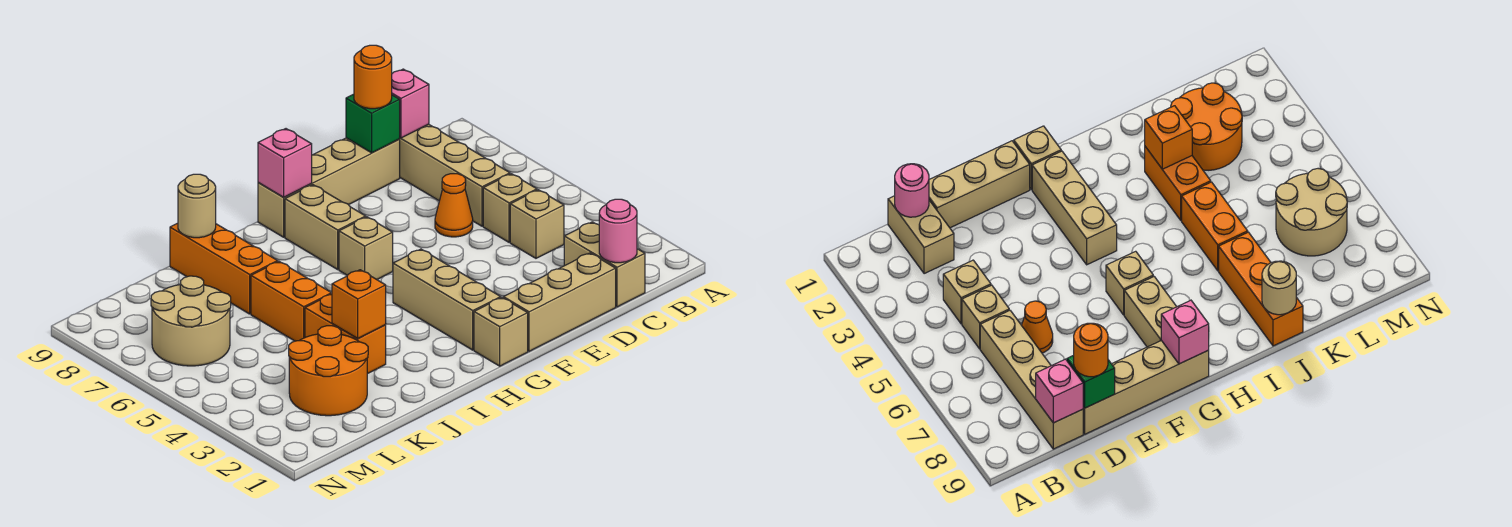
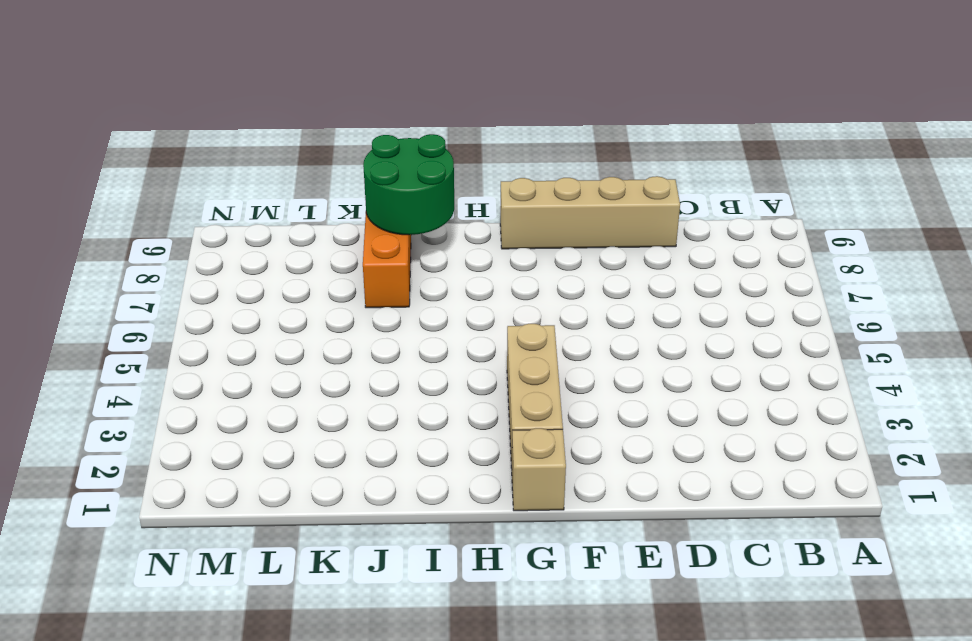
green 2x2 round brick [363,134,454,235] -> tan 1x1 round brick [178,174,216,238]
none -> tan 1x2 brick [564,222,645,307]
none -> tan 1x1 brick [510,190,564,258]
none -> tan 1x1 brick [483,174,537,242]

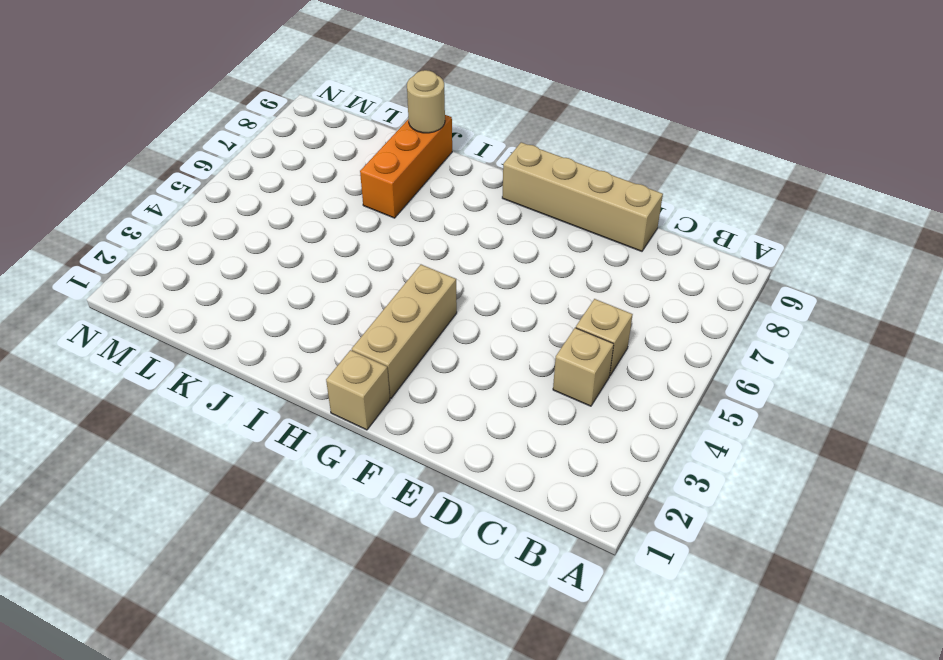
none -> tan 1x2 brick [564,222,645,307]
none -> tan 1x4 brick [399,124,510,226]
none -> tan 1x3 brick [503,253,616,351]

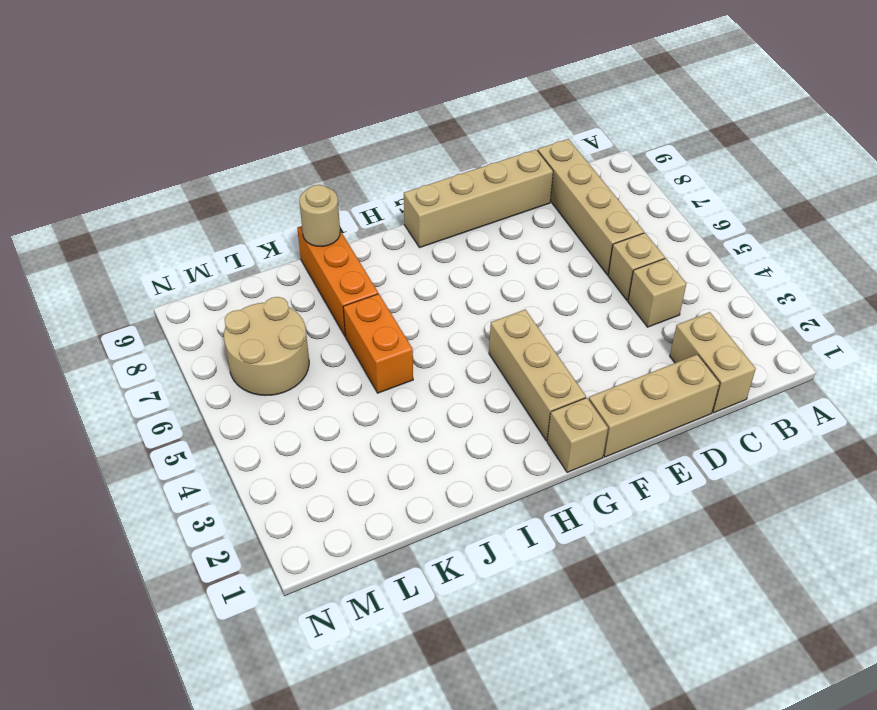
none -> orange 1x1 cone [435,174,473,237]
none -> tan 1x1 brick [339,217,393,279]
none -> tan 1x2 brick [285,185,366,269]

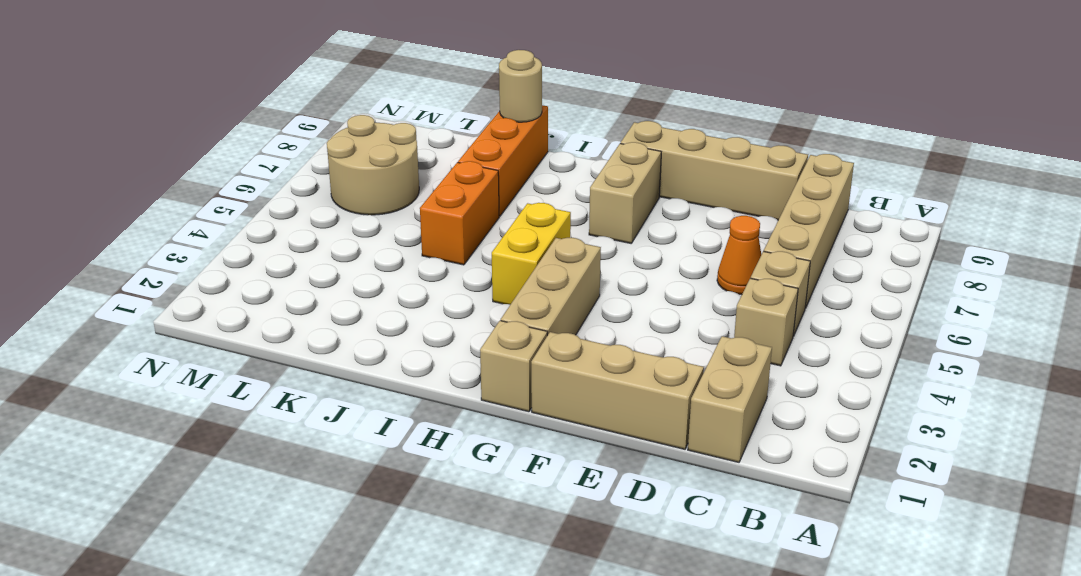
yellow 1x2 brick [492,203,571,305] -> none
none -> tan 1x1 brick [339,217,393,279]
none -> orange 1x2 brick [305,294,386,374]
none -> orange 2x2 round brick [289,326,368,416]

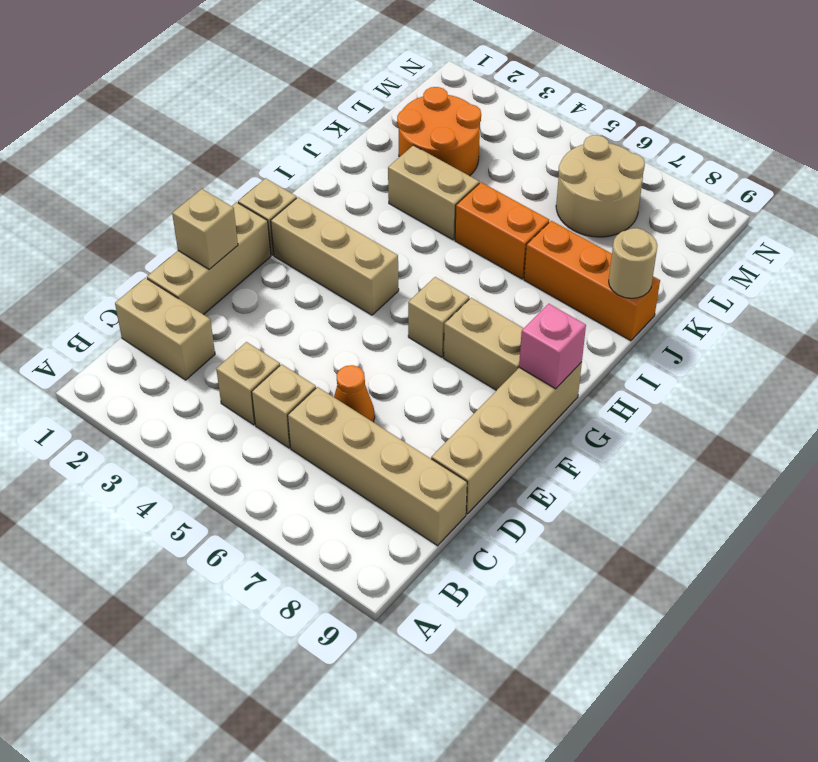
tan 1x1 brick [172,189,238,269] -> none
tan 1x2 brick [388,145,479,240] -> orange 1x2 brick [305,294,386,374]
none -> pink 1x1 round brick [599,199,637,263]
none -> pink 1x1 brick [392,69,429,138]
none -> green 1x1 brick [346,94,400,153]

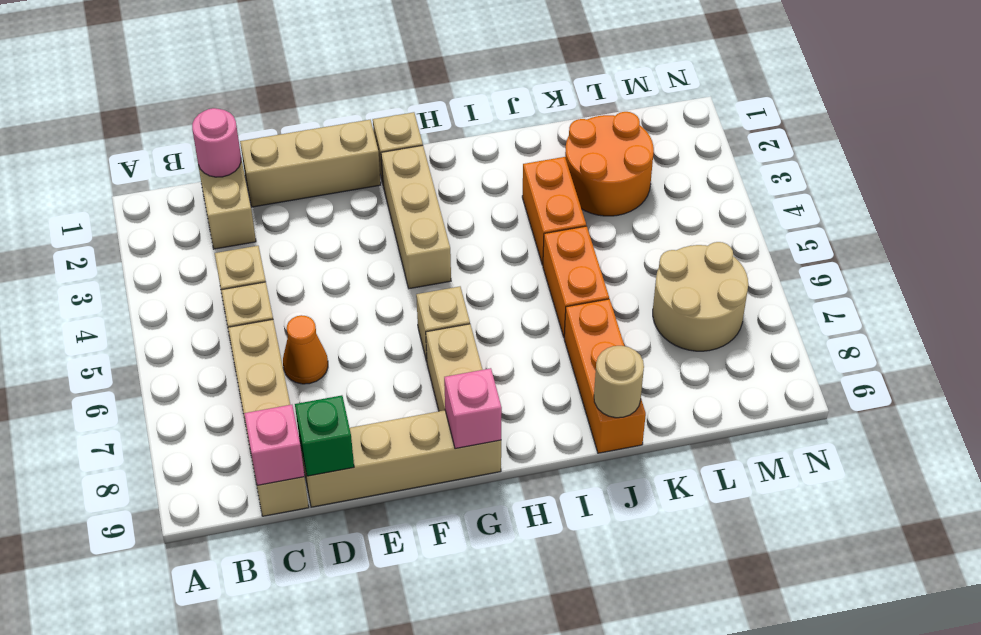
none -> orange 1x1 brick [332,270,386,339]
none -> orange 1x1 round brick [354,45,392,109]

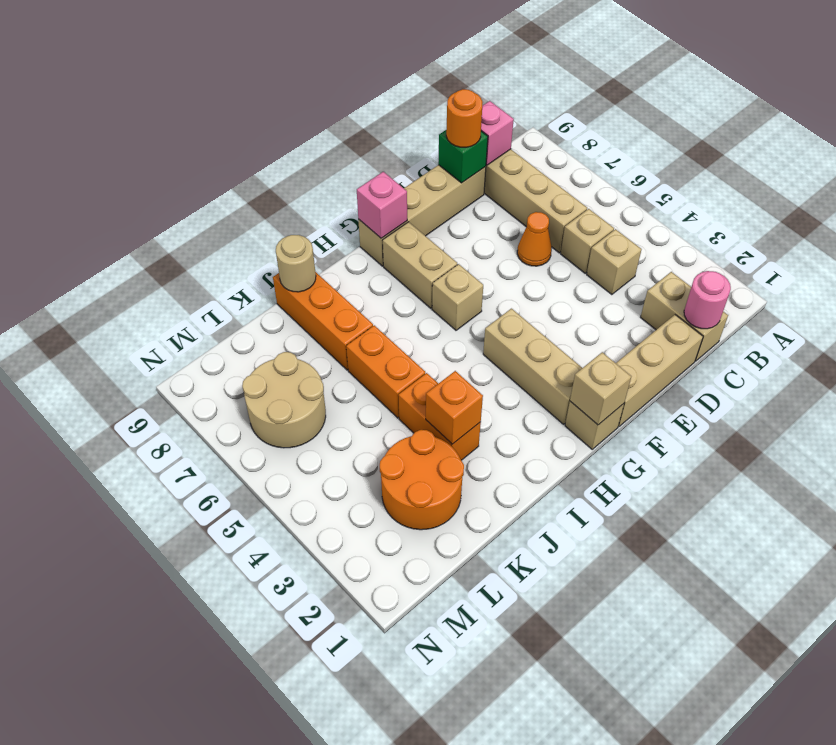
tan 1x1 brick [570,352,631,425] -> none

